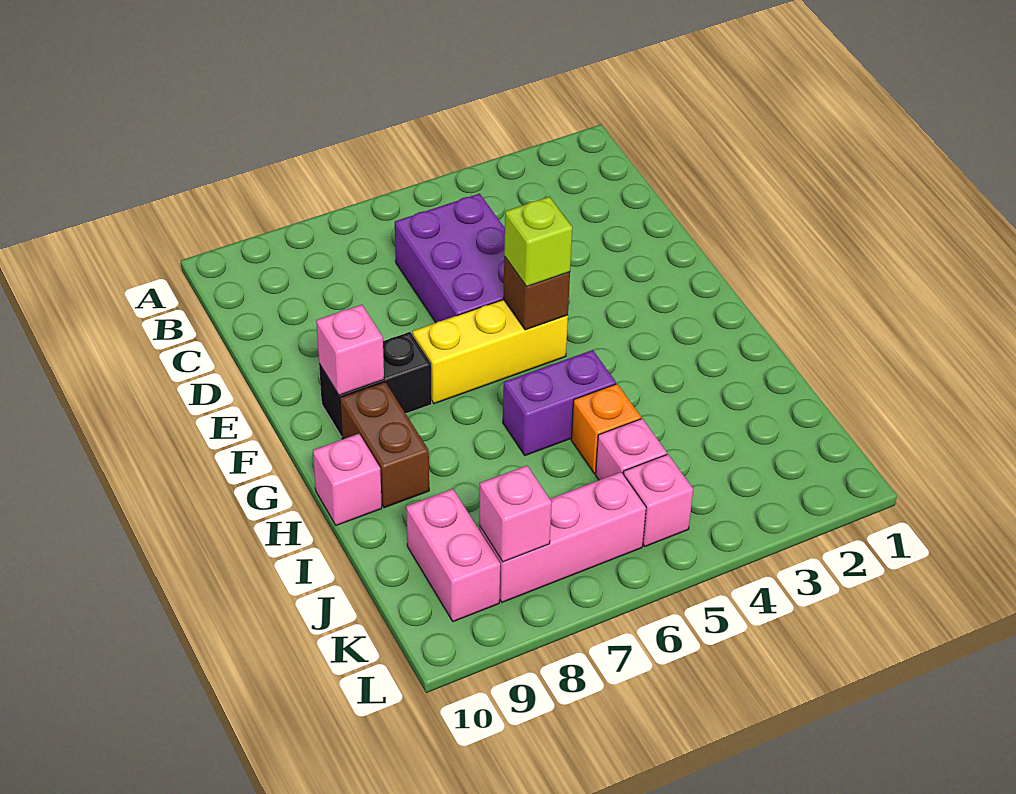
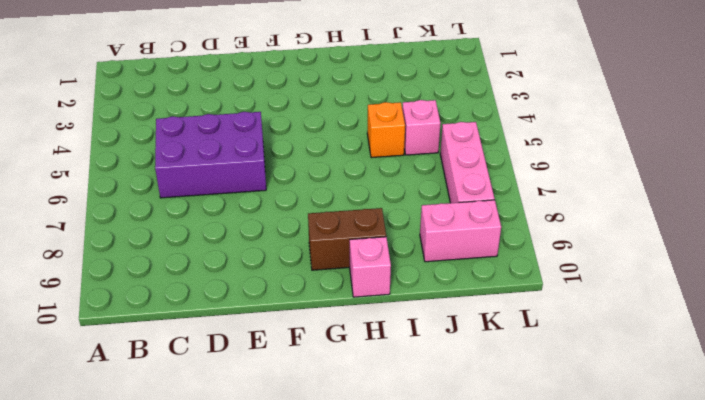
none -> yellow 1x3 brick [413,300,568,404]
none -> black 1x2 brick [319,332,432,437]
none -> purple 1x2 brick [503,350,616,455]

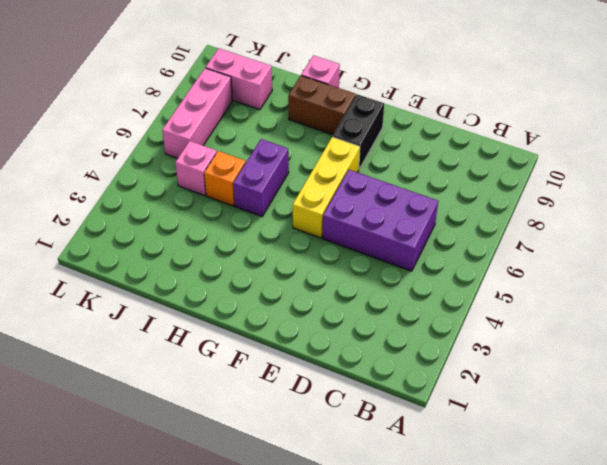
none -> pink 1x1 brick [623,454,693,546]
none -> brown 1x1 brick [503,257,570,330]
none -> pink 1x1 brick [316,305,384,395]

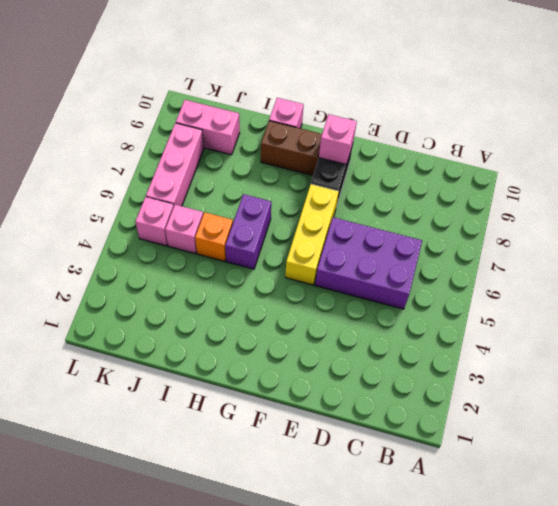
none -> brown 1x1 brick [503,257,570,330]
none -> pink 1x1 brick [479,466,552,562]
none -> lime 1x1 brick [504,197,572,287]

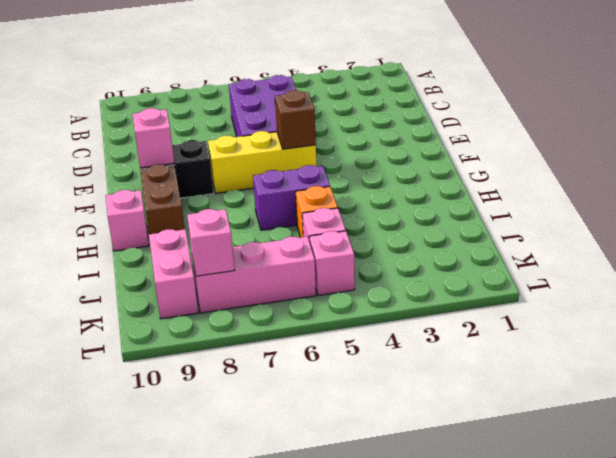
none -> lime 1x1 brick [504,197,572,287]

